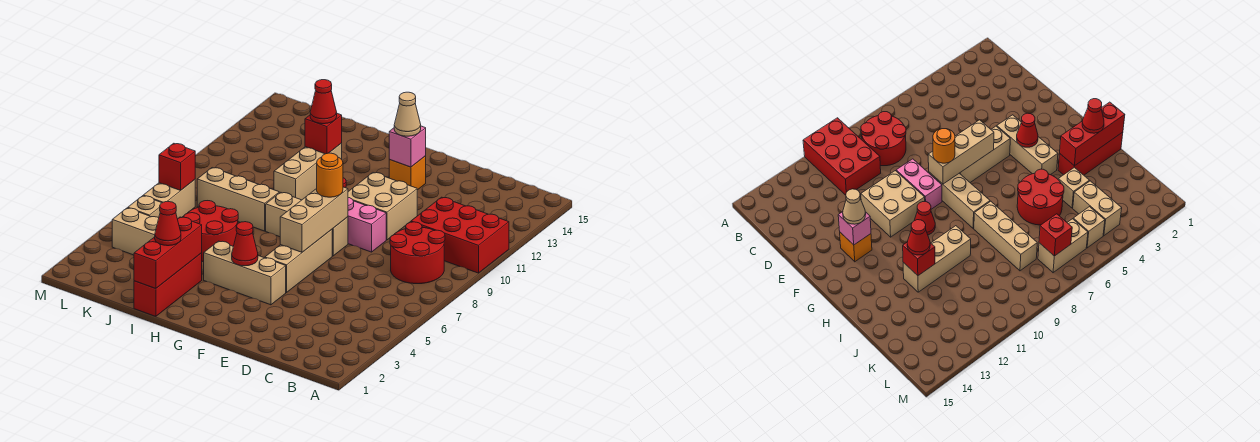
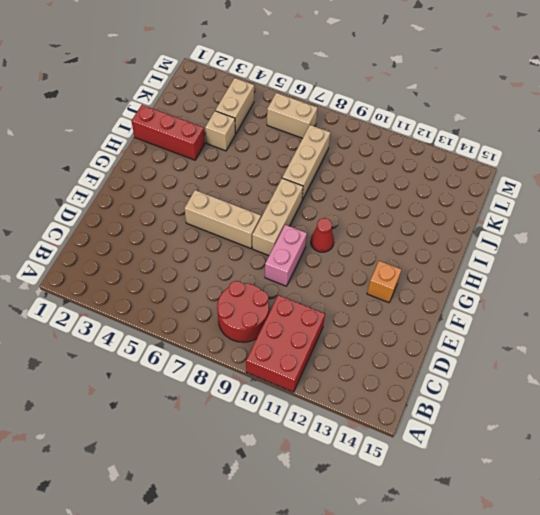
none -> tan 2x2 brick [348,173,417,240]
none -> tan 1x3 brick [204,241,286,305]
none -> red 2x2 round brick [184,201,238,262]

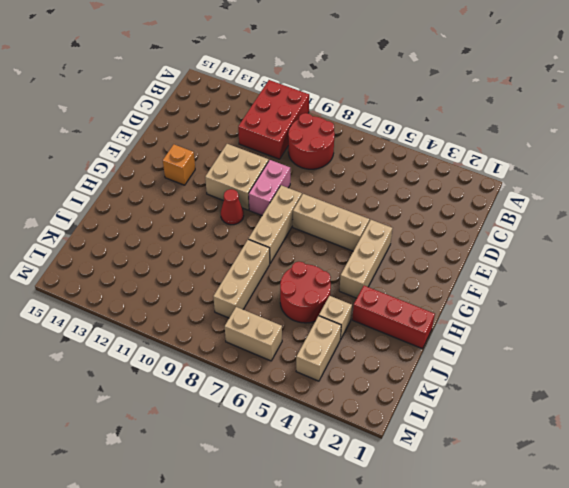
none -> tan 1x3 brick [274,143,342,200]
none -> tan 1x1 brick [128,196,161,218]
none -> tan 1x3 brick [280,187,348,252]

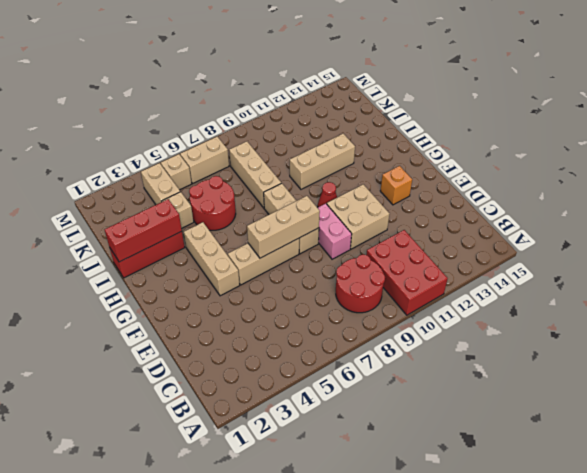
none -> pink 1x1 brick [389,126,426,167]
none -> red 1x1 cone [232,222,258,266]
none -> red 1x1 brick [305,114,342,154]

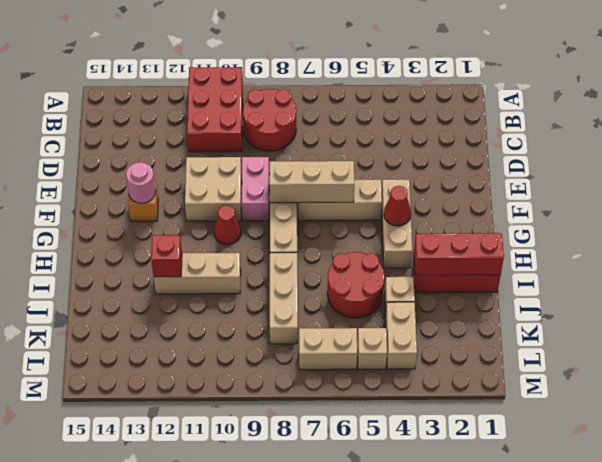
pink 1x1 round brick [126,162,156,203] -> pink 1x1 brick [389,126,426,167]
none -> red 1x1 brick [159,143,195,190]
none -> orange 1x1 round brick [317,153,343,197]
none -> tan 1x1 cone [394,92,421,136]

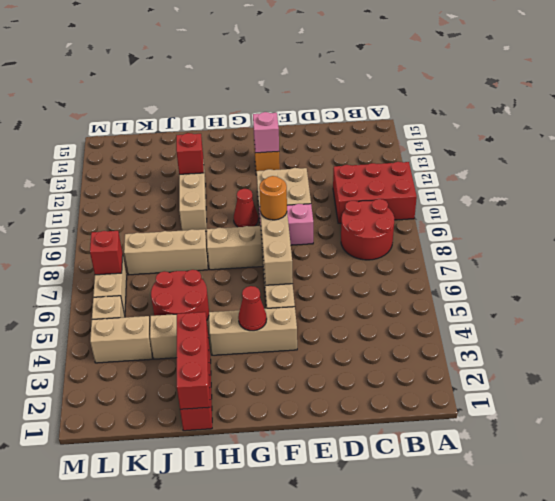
none -> tan 1x1 cone [394,92,421,136]
none -> red 1x1 cone [155,202,181,246]
none -> red 1x1 cone [310,80,337,124]

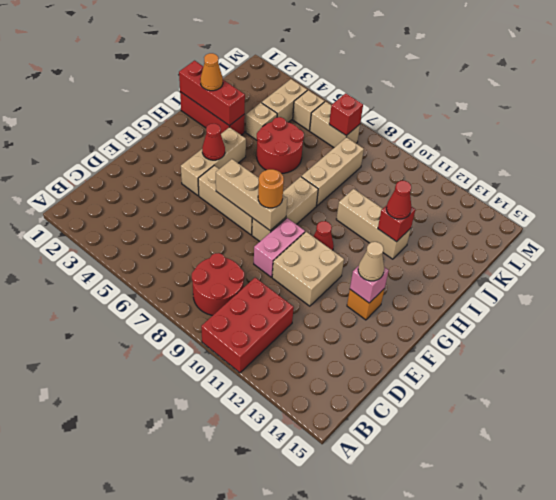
orange 1x1 cone [200,53,223,91] -> red 1x1 cone [155,202,181,246]

